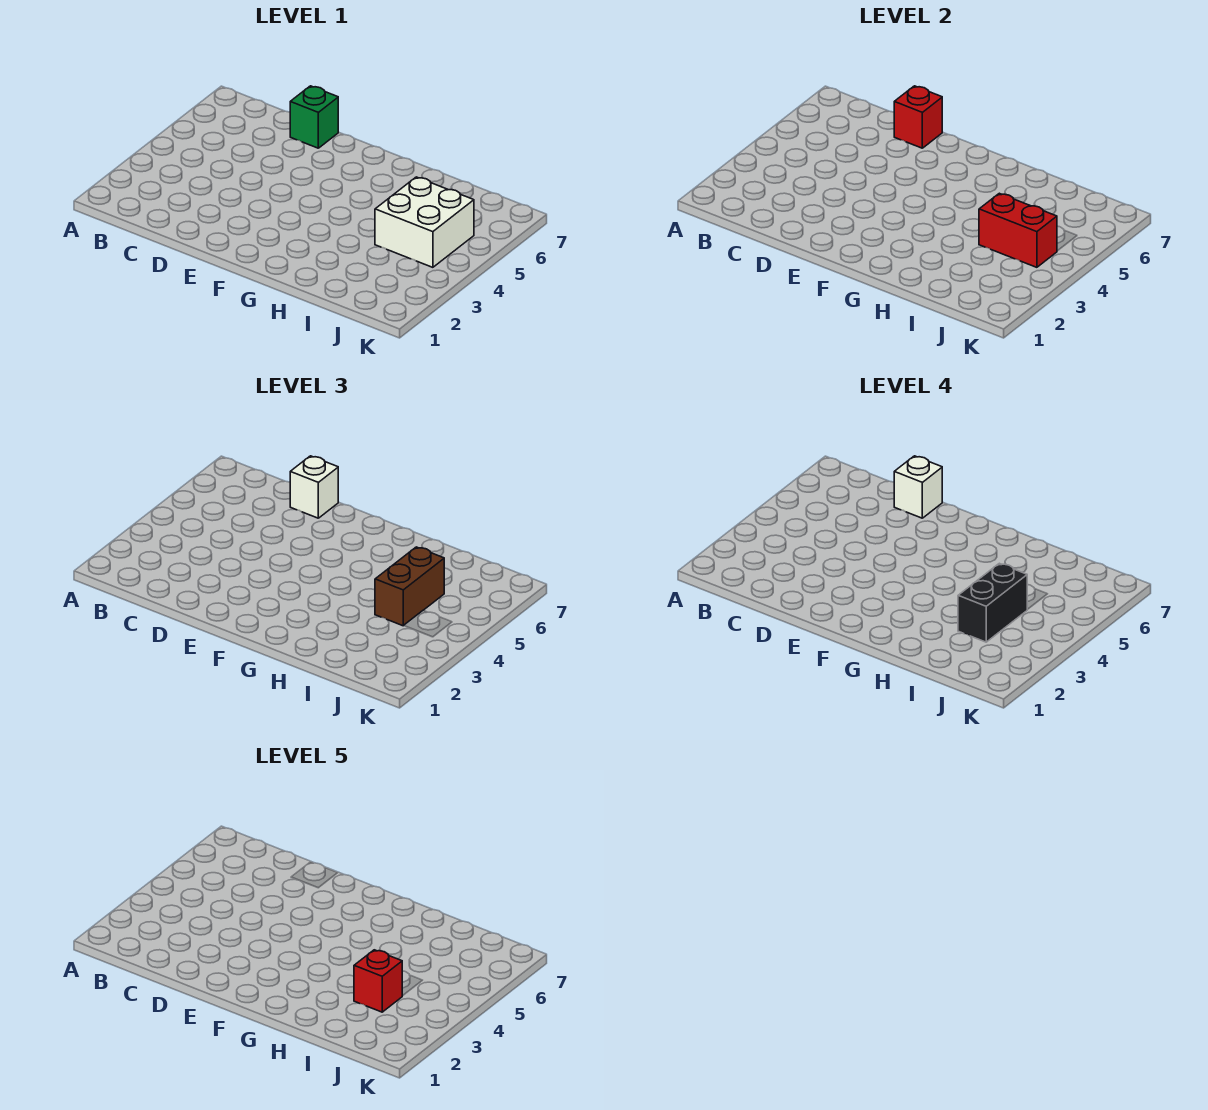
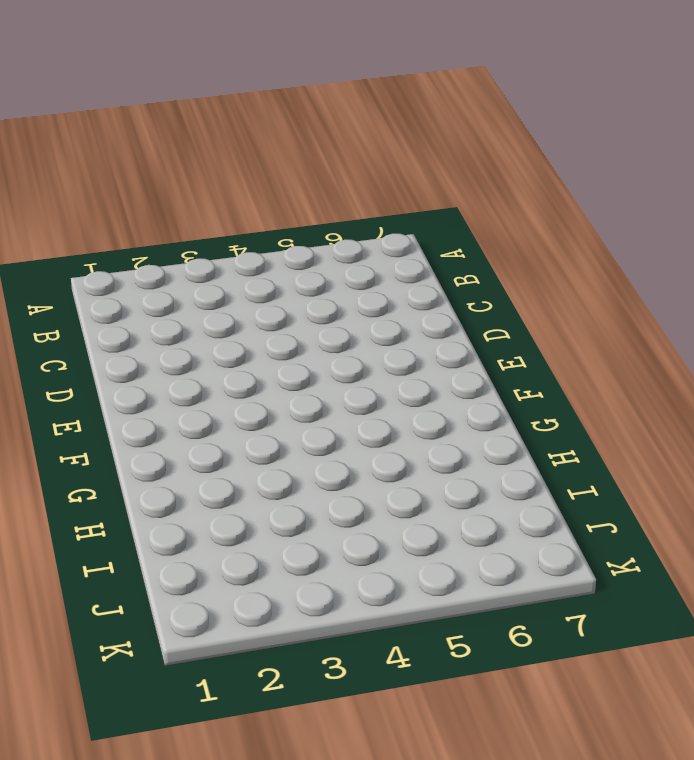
none -> green 1x1 brick [290,86,338,148]
none -> white 2x2 brick [375,177,474,267]

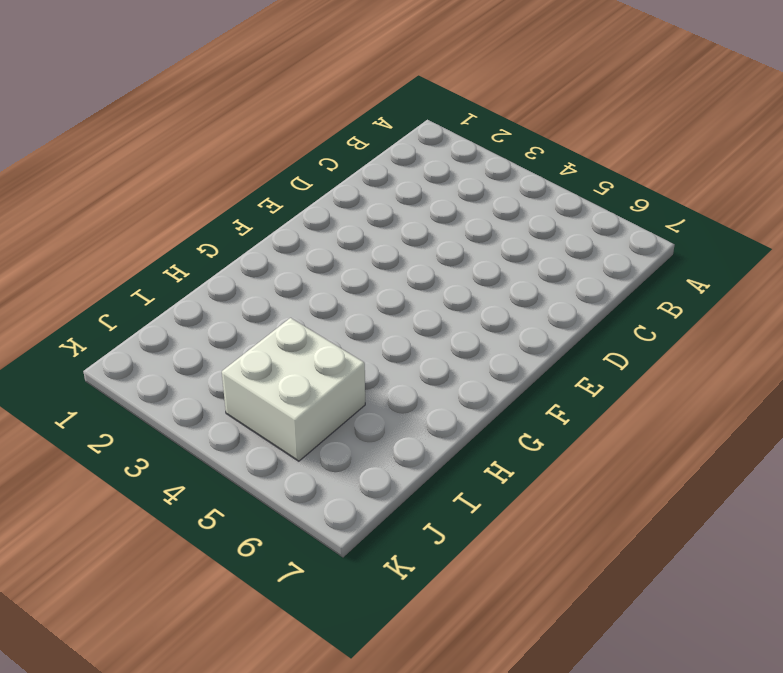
none -> green 1x1 brick [290,86,338,148]
none -> red 1x1 brick [894,86,942,148]

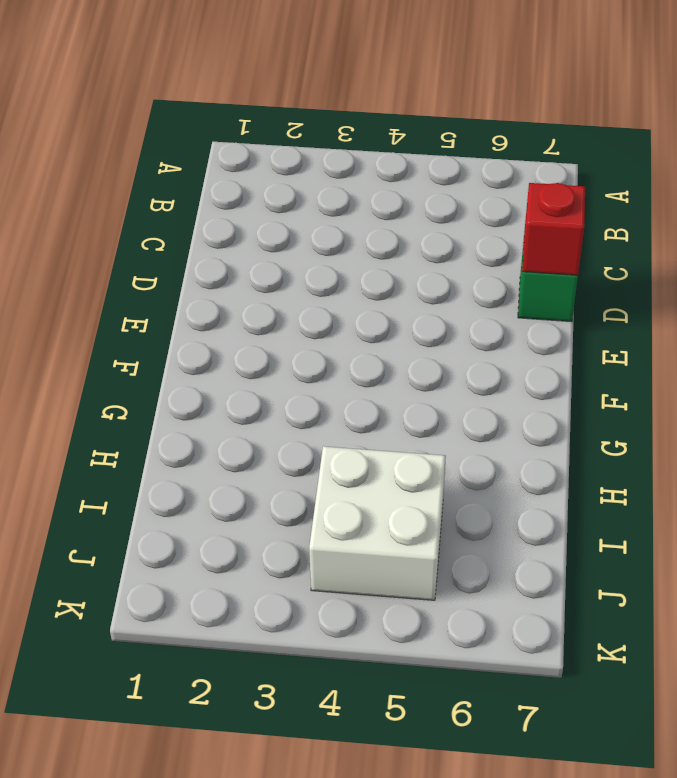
none -> red 1x2 brick [979,193,1057,267]
none -> white 1x1 brick [290,456,338,518]

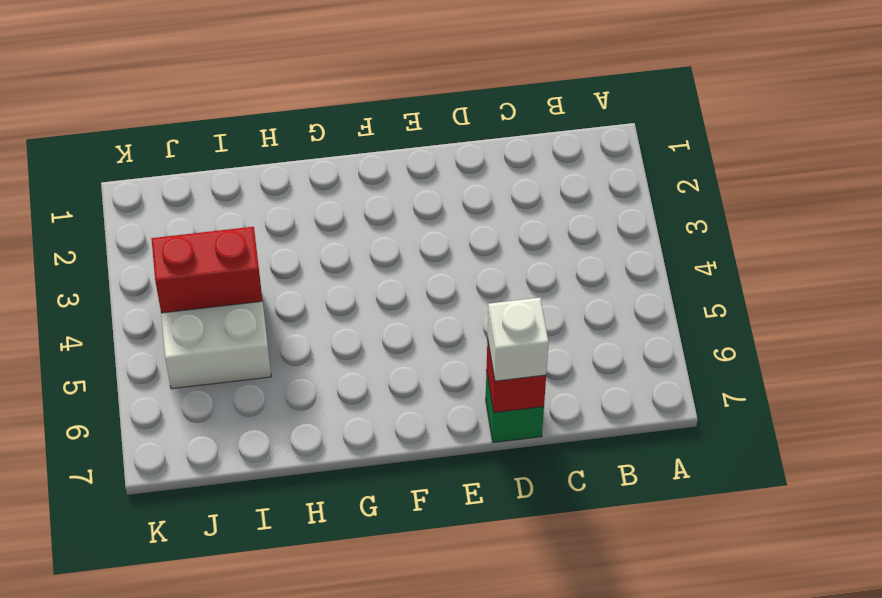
none -> brown 1x2 brick [375,547,444,626]
none -> white 1x1 brick [894,456,942,518]

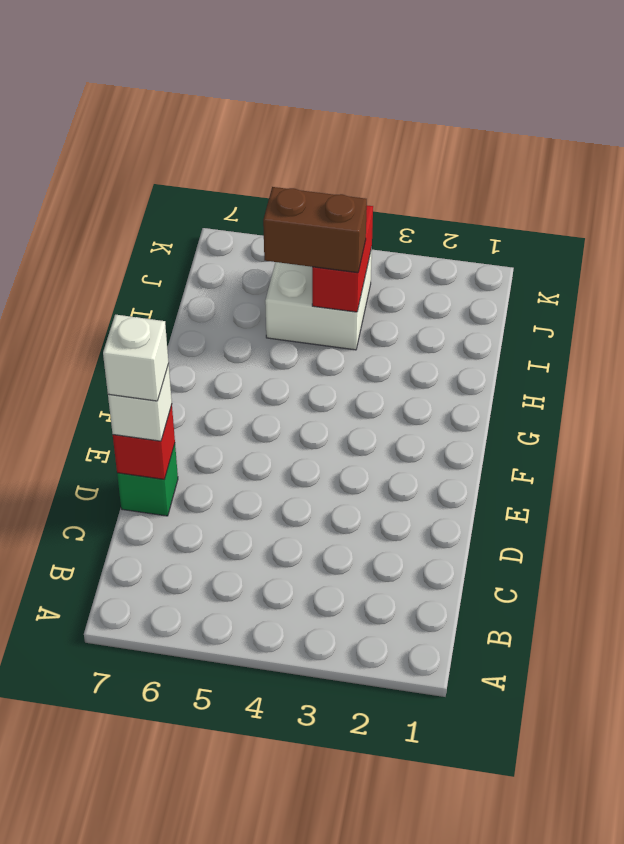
none -> black 1x2 brick [958,563,1027,642]
none -> red 1x1 brick [354,950,402,1012]

